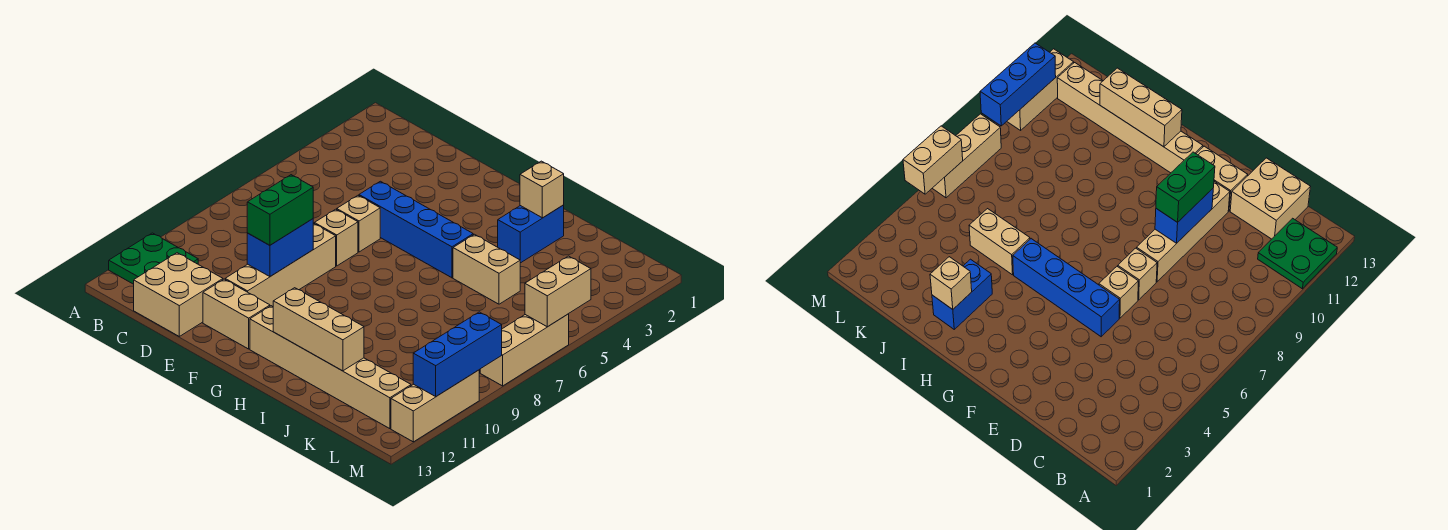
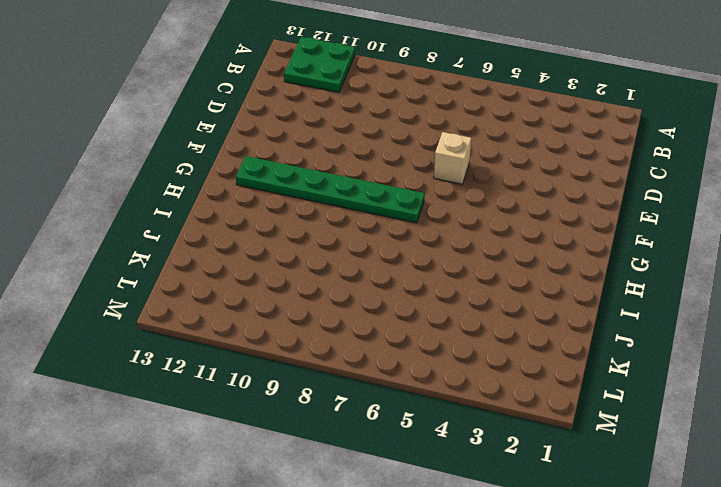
green 1x6 plate [236,156,425,223] -> tan 1x6 brick [250,306,411,429]
none -> tan 2x2 brick [134,253,223,336]
none -> blue 1x4 brick [359,181,473,278]
none -> tan 1x1 brick [314,209,358,266]

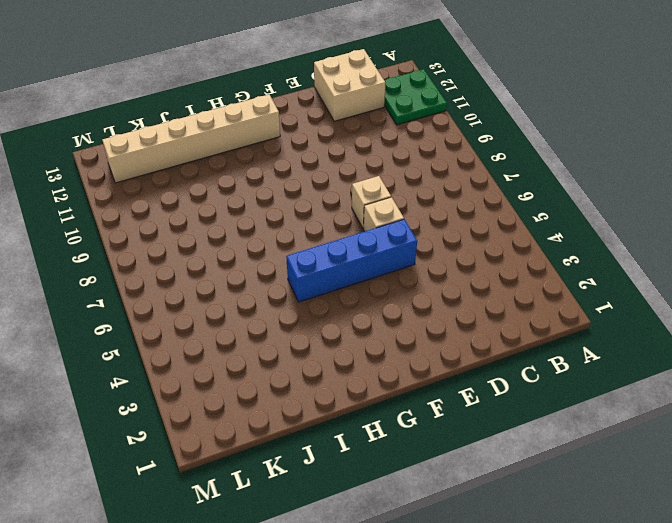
none -> tan 1x4 brick [225,223,336,306]
none -> tan 1x2 brick [203,279,270,349]
none -> blue 1x2 brick [498,205,564,263]

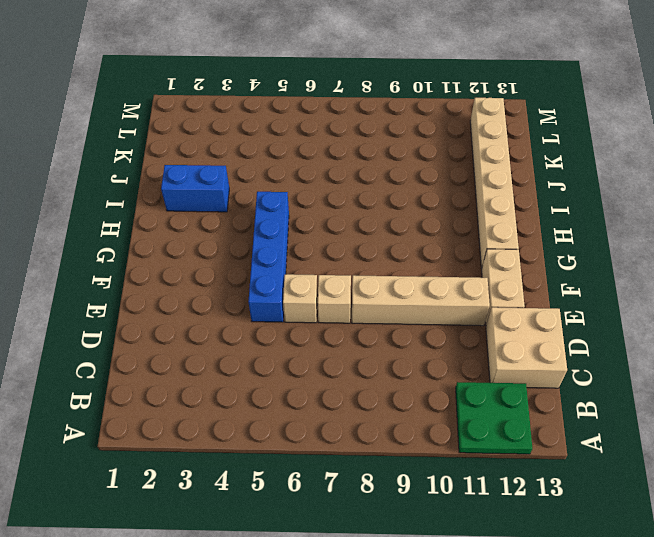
none -> tan 1x2 brick [453,234,520,304]
none -> tan 1x3 brick [480,314,569,386]
none -> tan 1x3 brick [391,370,479,442]

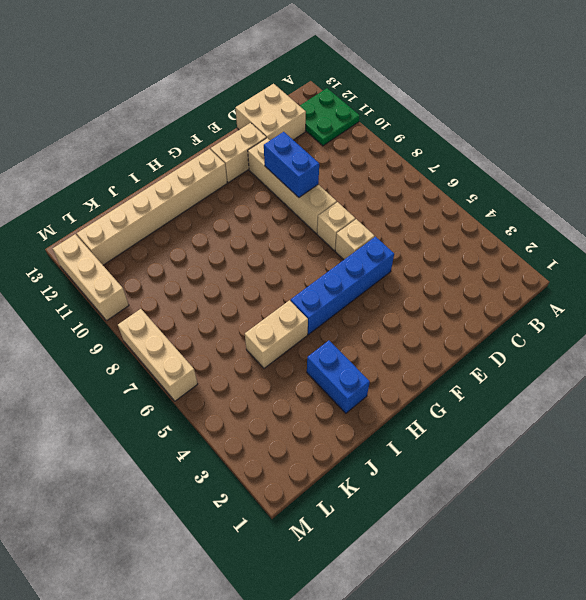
none -> tan 1x3 brick [273,288,364,371]
none -> tan 1x1 brick [520,161,564,218]
none -> tan 1x2 brick [525,256,591,327]

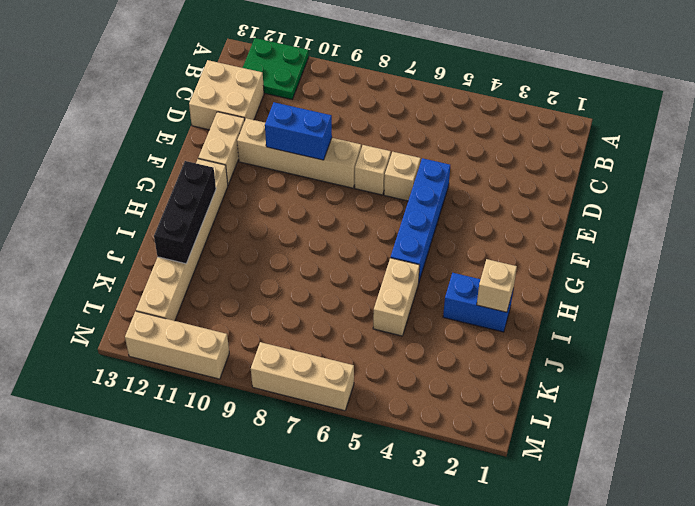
black 1x3 brick [154,161,216,264] -> tan 1x3 brick [273,288,364,371]
none -> tan 1x2 brick [525,256,591,327]
none -> blue 1x3 brick [413,312,502,396]
none -> green 1x2 brick [247,175,313,245]

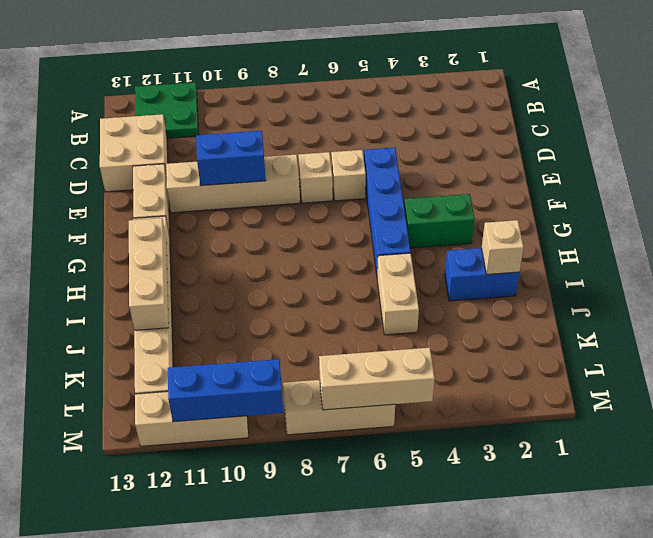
green 1x2 brick [404,194,475,248] -> green 1x2 brick moved to [247,175,313,245]
tan 1x3 brick [319,348,435,410] -> tan 1x2 brick [525,256,591,327]

